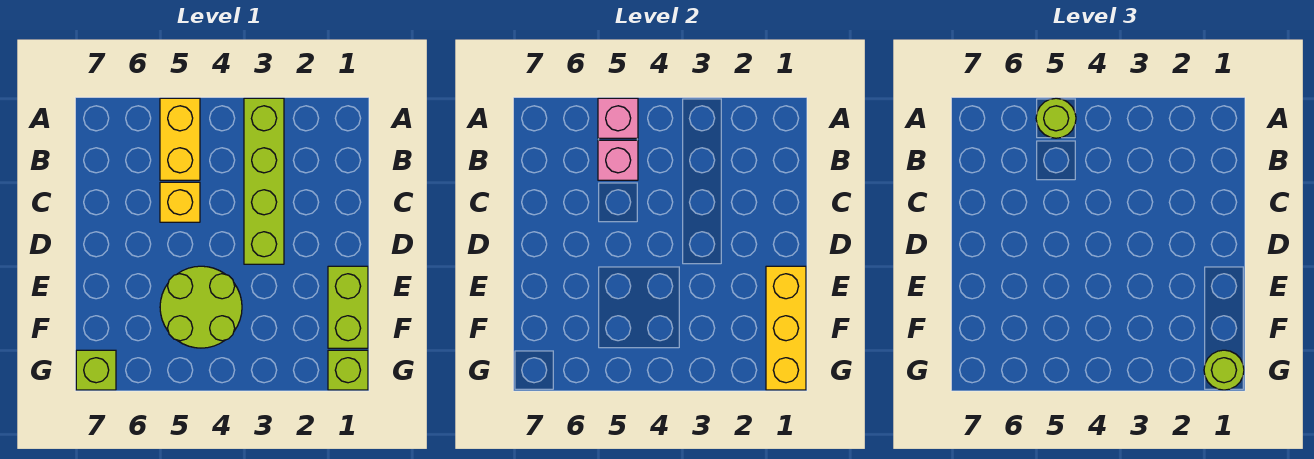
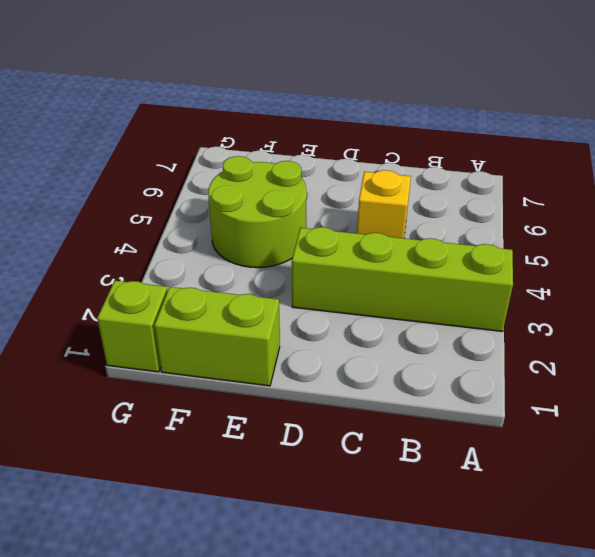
none -> yellow 1x2 brick [160,98,200,180]
none -> lime 1x1 brick [76,350,116,390]
none -> pink 1x1 brick [598,98,638,138]

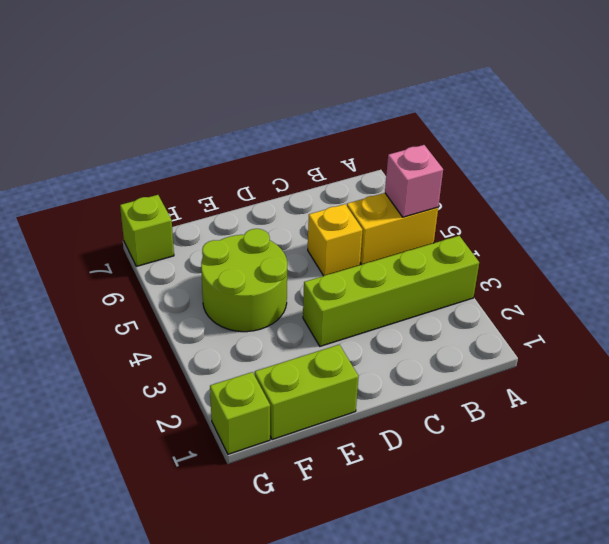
none -> pink 1x1 brick [598,140,638,180]
none -> yellow 1x3 brick [766,266,806,390]
none -> lime 1x1 round brick [1036,98,1076,138]

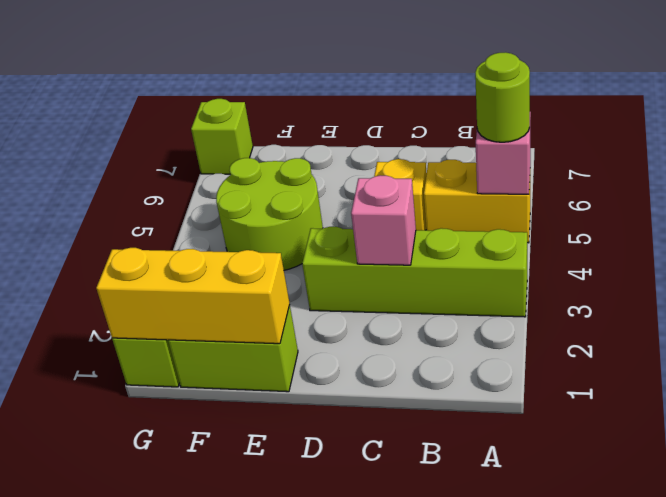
pink 1x1 brick [351,175,416,265] -> pink 1x1 brick moved to [598,140,638,180]
none -> lime 1x1 round brick [1204,350,1244,390]

